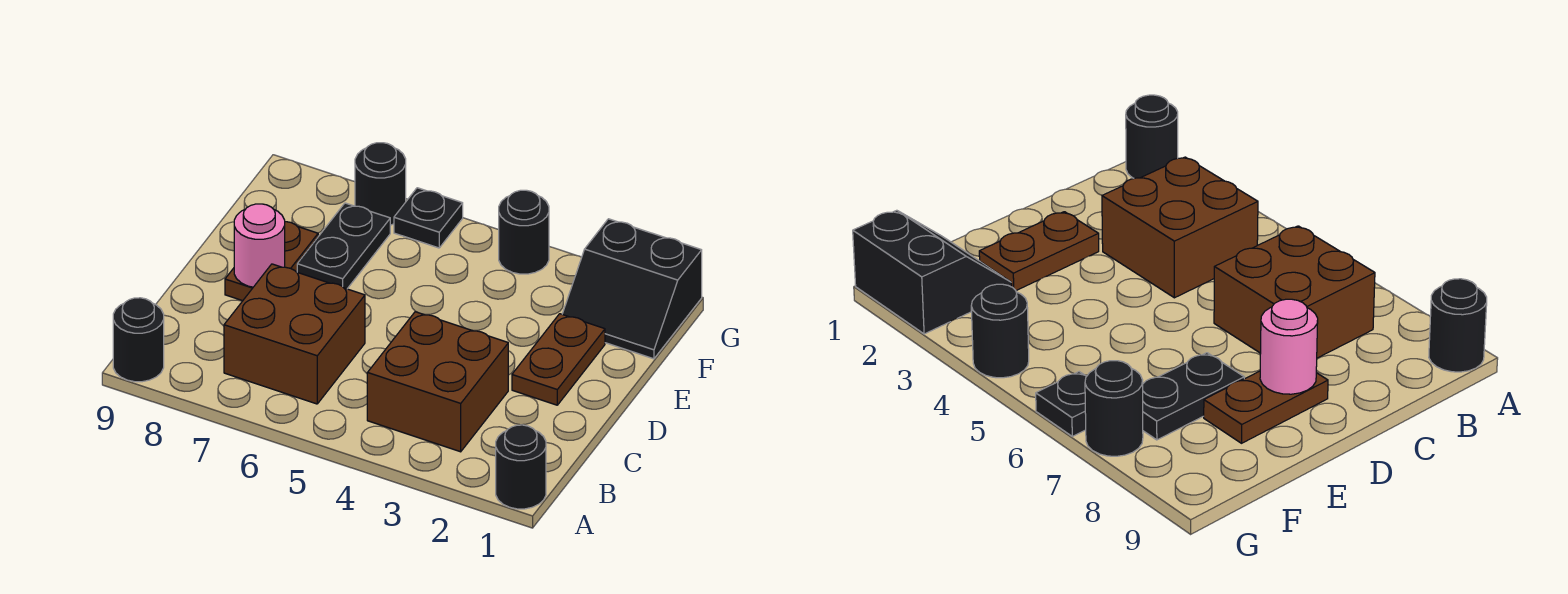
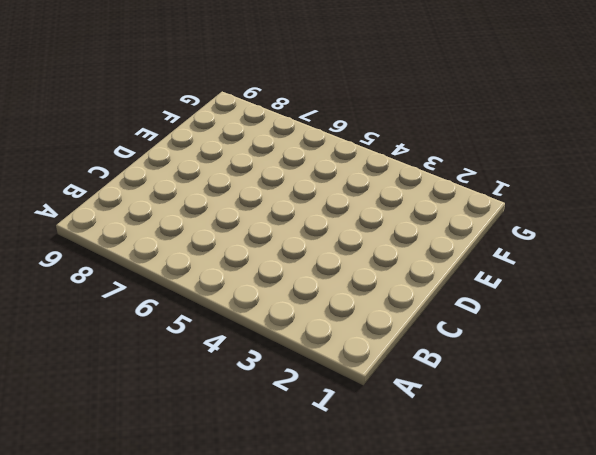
none -> black 1x1 round brick [496,425,546,509]
none -> black 1x1 round brick [113,298,164,382]
none -> brown 2x2 brick [367,312,508,452]

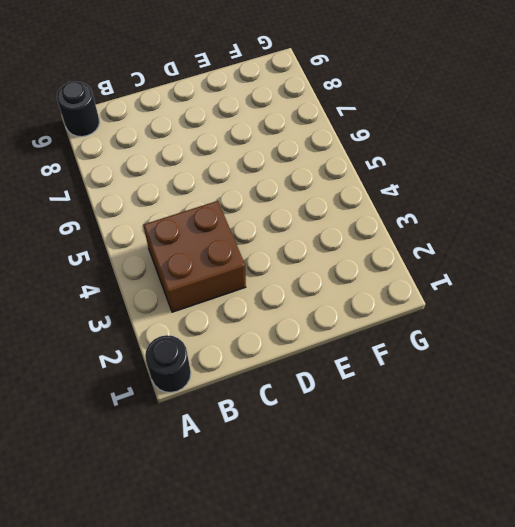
none -> brown 2x2 brick [224,264,365,404]
none -> brown 1x2 plate [512,314,605,405]
none -> brown 1x2 plate [225,222,318,301]

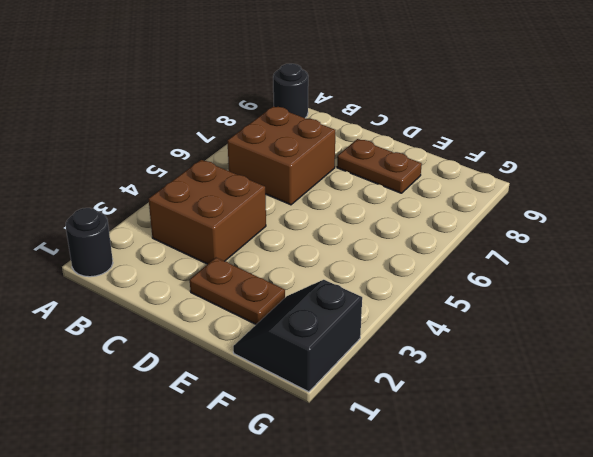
none -> black 1x2 plate [297,203,390,289]
none -> black 1x1 round brick [499,190,549,274]
none -> black 1x1 plate [394,188,463,248]

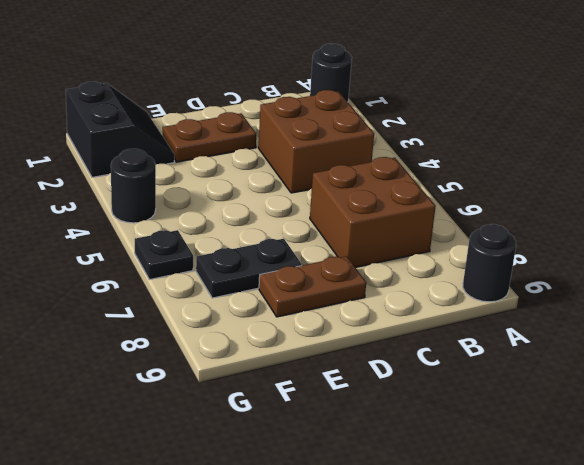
none -> black 1x1 round brick [355,143,406,225]
none -> pink 1x1 round brick [234,204,285,287]

